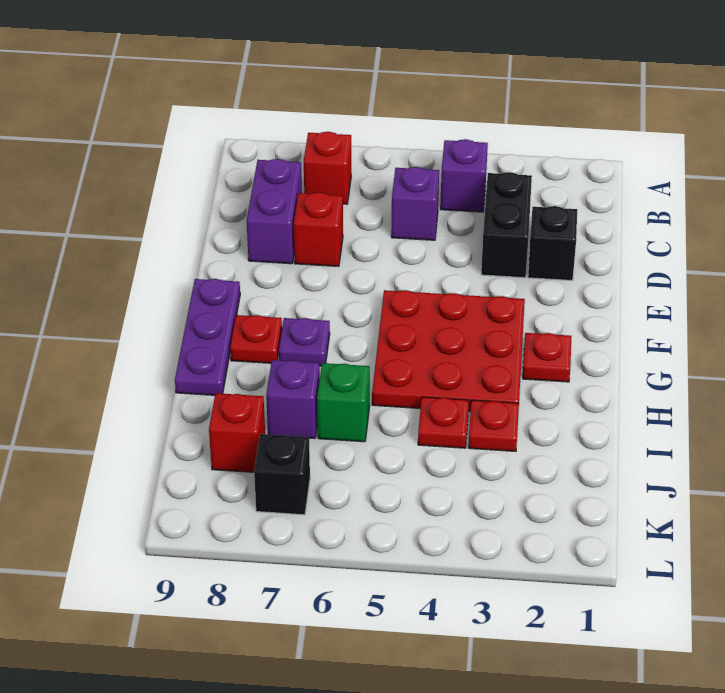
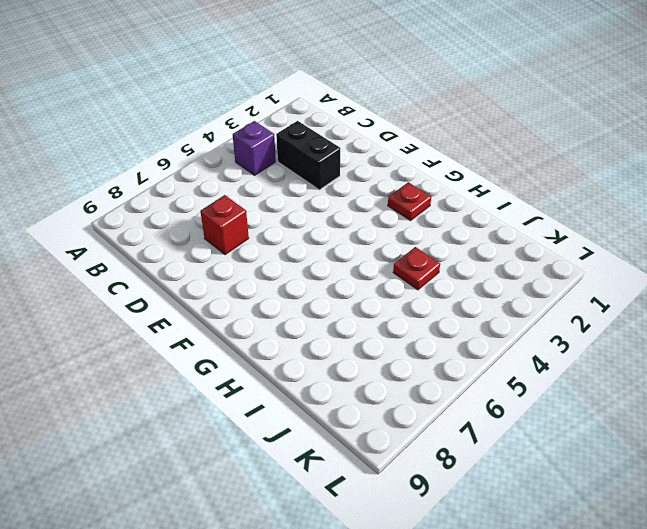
none -> red 1x1 brick [304,132,351,204]
none -> purple 1x1 brick [391,167,439,240]
none -> purple 1x2 brick [247,159,302,264]

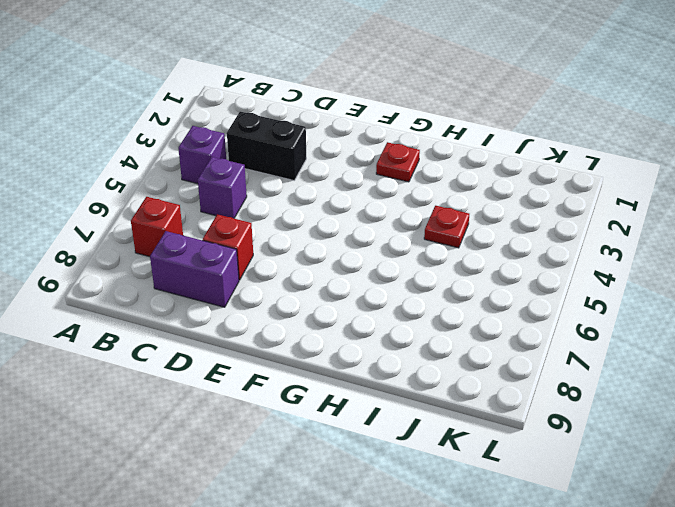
none -> black 1x1 brick [528,206,577,280]
none -> red 3x3 plate [372,290,525,412]
none -> purple 1x3 plate [175,279,240,395]

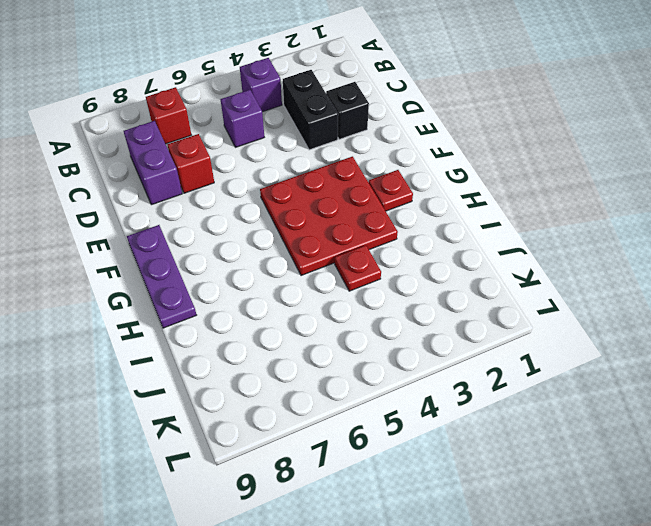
none -> purple 1x1 plate [279,318,330,366]
none -> red 1x1 plate [230,315,282,363]
none -> red 1x1 plate [468,400,519,451]

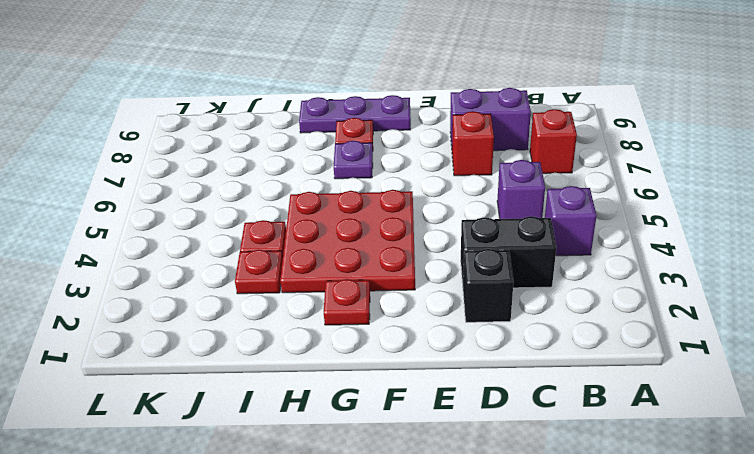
none -> green 1x1 brick [317,363,370,442]
none -> purple 1x1 brick [266,360,320,438]
none -> red 1x1 brick [209,393,265,472]

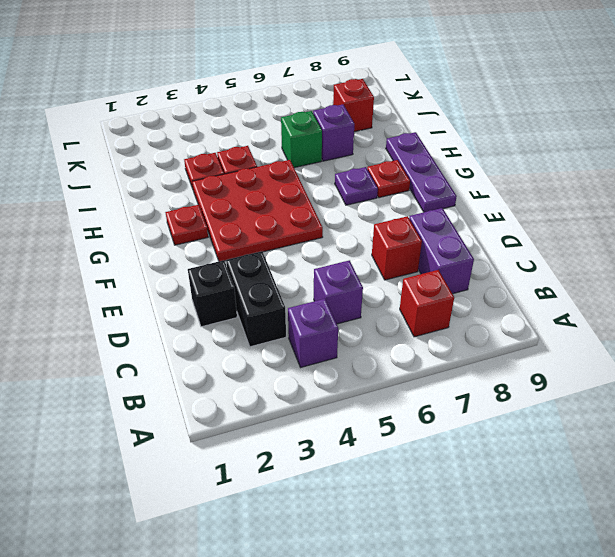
none -> black 1x1 brick [254,434,310,515]

